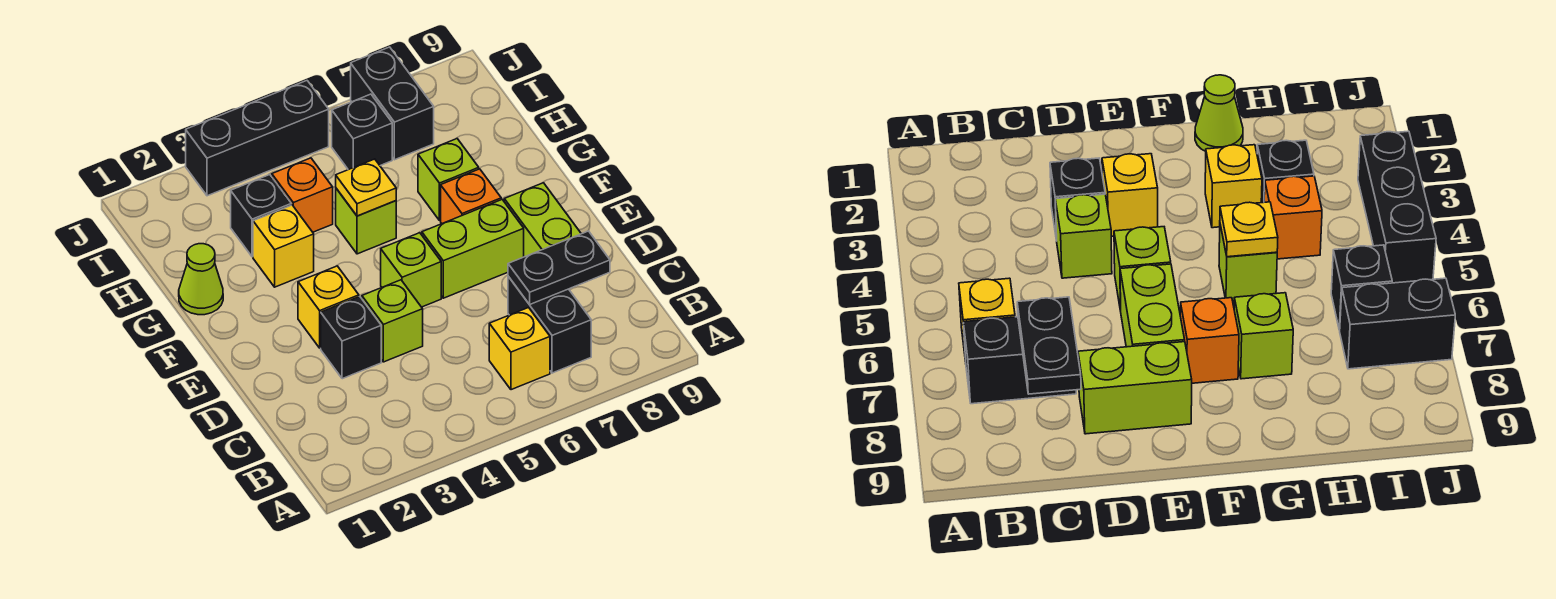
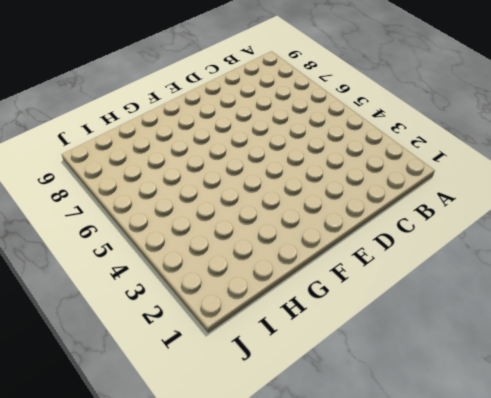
none -> yellow 1x1 brick [489,308,550,390]
none -> black 1x2 brick [508,276,591,373]
none -> black 1x1 brick [321,297,381,379]

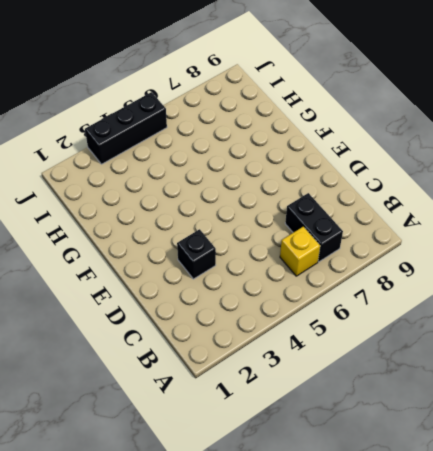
none -> lime 1x1 brick [362,280,423,362]
none -> lime 1x2 brick [504,183,581,257]
none -> yellow 1x1 brick [298,266,359,348]

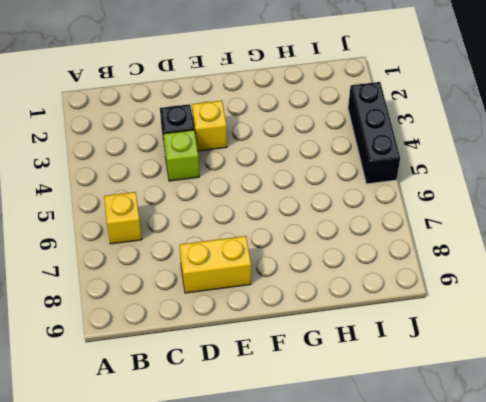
yellow 1x2 brick [179,236,251,293] -> lime 1x2 brick [504,183,581,257]
none -> black 1x2 brick [508,276,591,373]
none -> lime 1x1 brick [381,233,441,307]
none -> lime 1x2 brick [422,200,524,298]

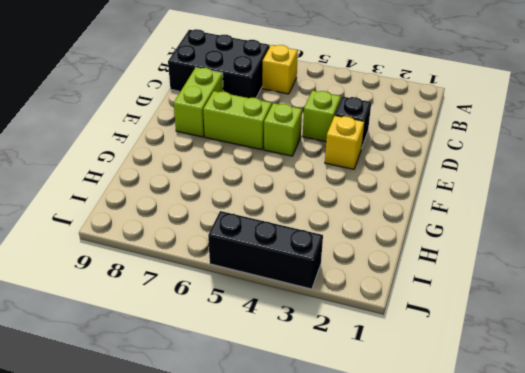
black 2x3 brick [168,29,270,98] -> black 1x2 brick [508,276,591,373]
none -> orange 1x1 brick [441,169,501,224]
none -> lime 1x1 cone [179,244,223,315]
none -> yellow 1x1 brick [253,205,314,287]

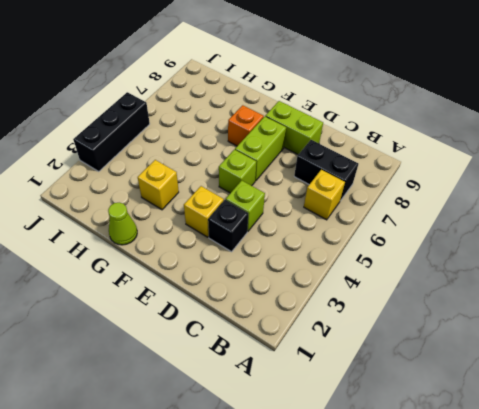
none -> lime 1x1 brick [336,188,396,254]
none -> lime 1x1 brick [418,139,479,221]
none -> black 1x1 brick [231,175,291,257]

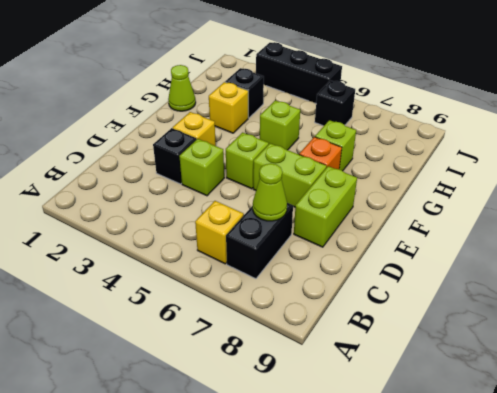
lime 1x1 cone [253,164,287,221] -> black 1x2 plate [508,231,610,305]
none -> orange 1x1 brick [272,158,333,232]
none -> black 1x2 brick [351,47,434,160]
none -> yellow 1x1 plate [336,159,396,216]

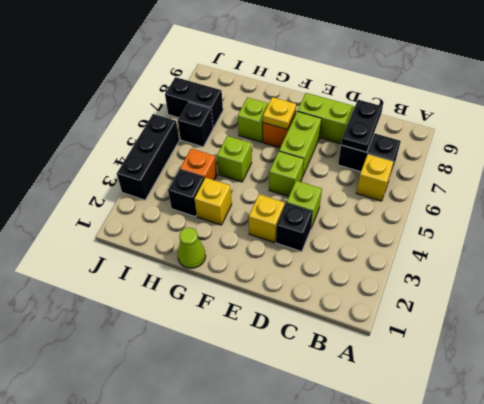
yellow 1x1 plate [263,97,296,129] -> yellow 1x1 plate moved to [336,159,396,216]

